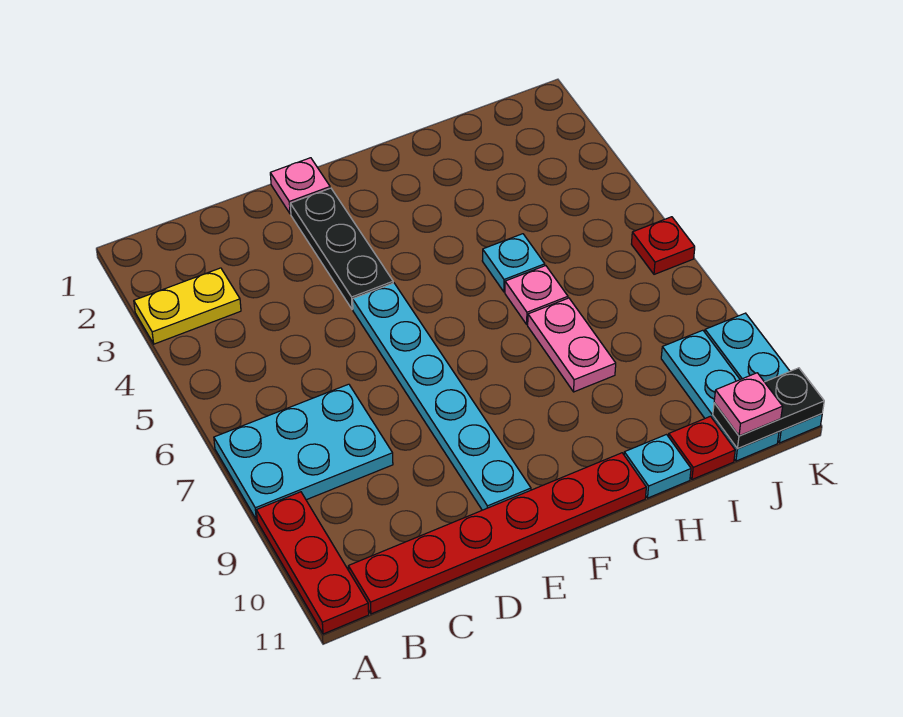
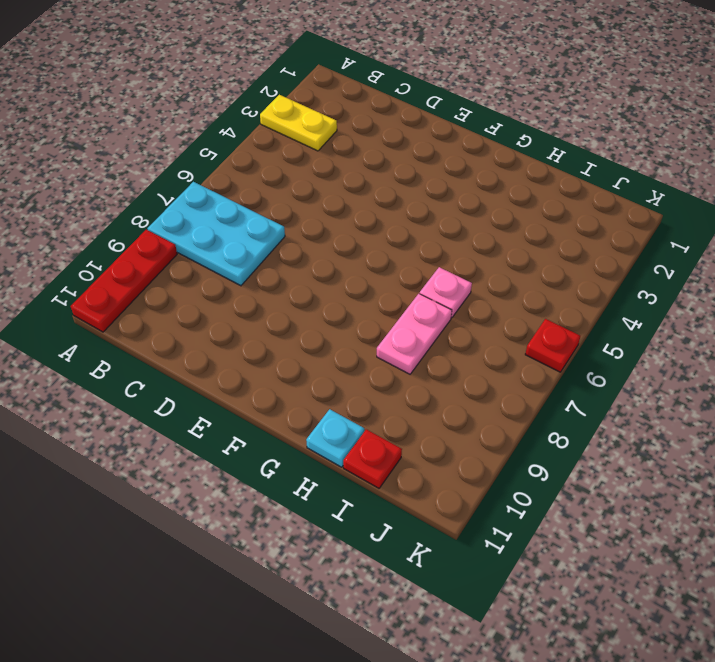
none -> red 1x6 plate [348,453,646,614]
none -> pink 1x1 plate [270,158,330,214]
none -> black 1x3 plate [290,188,393,309]

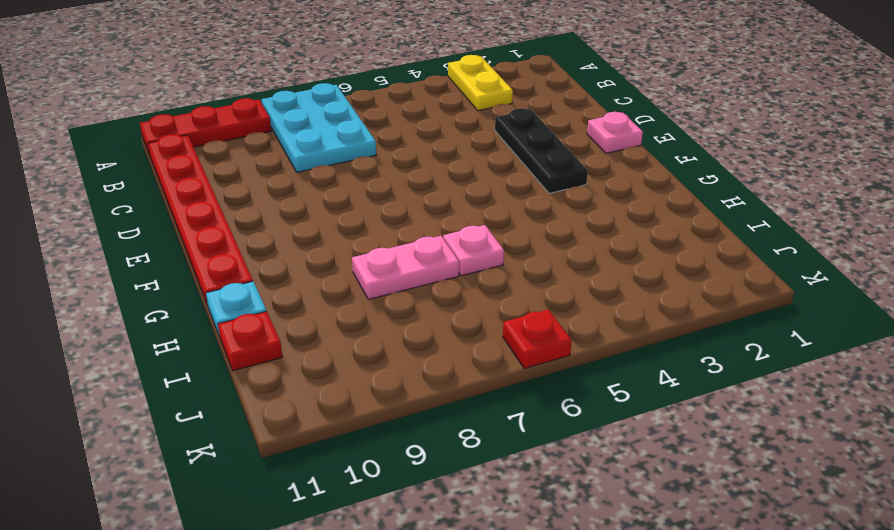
black 1x3 plate [495,108,588,193] -> black 1x3 plate turned to [290,188,393,309]
none -> cyan 1x6 plate [353,283,531,510]
none -> cyan 1x1 plate [482,234,545,292]
none -> cyan 1x3 plate [661,330,779,461]

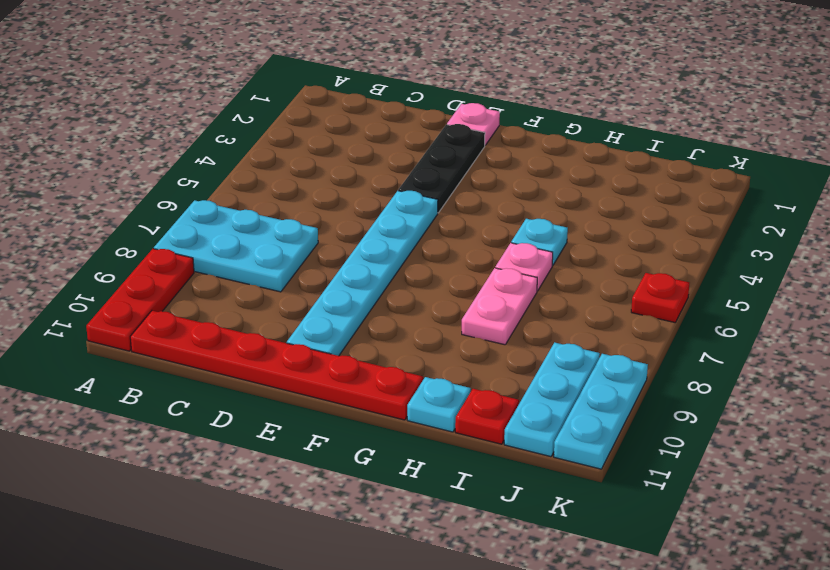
none -> yellow 1x2 plate [134,268,241,344]
none -> black 1x2 plate [713,368,824,449]
none -> pink 1x1 plate [714,373,783,436]

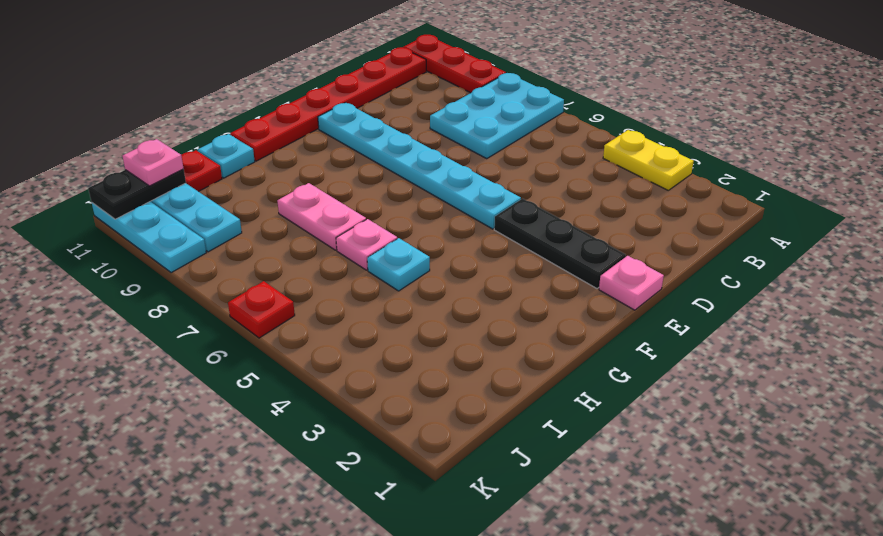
yellow 1x2 plate [603,130,694,190] -> yellow 1x2 plate turned to [134,268,241,344]

